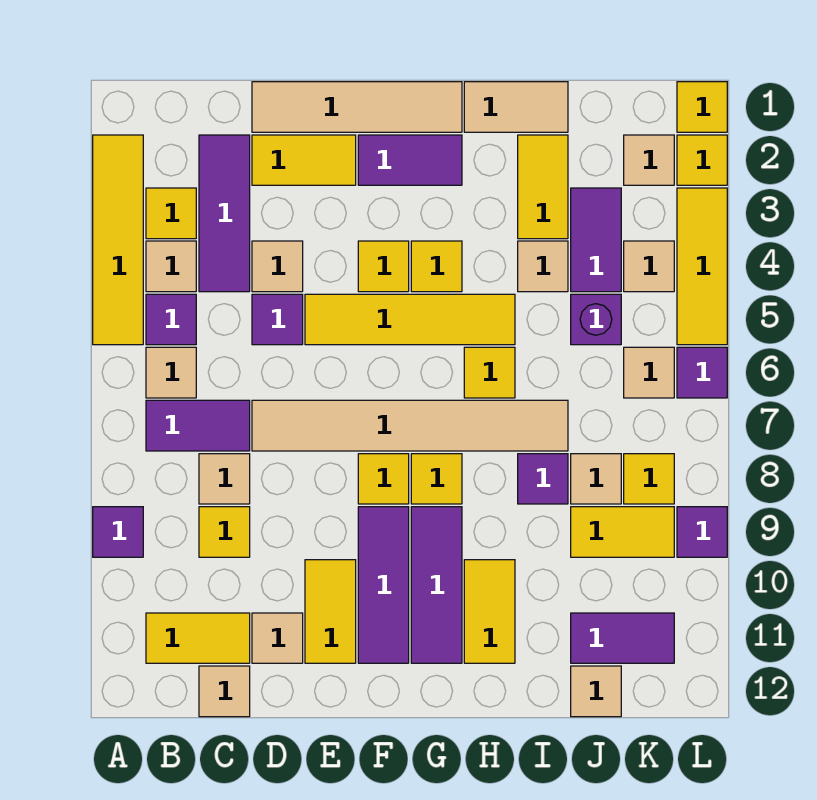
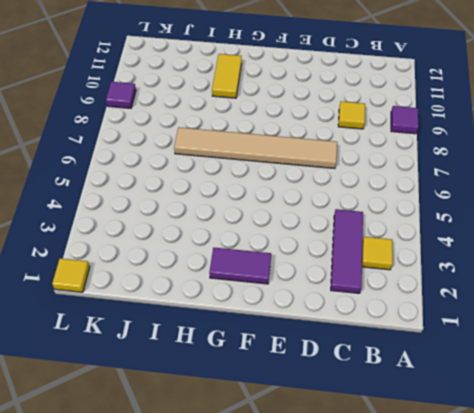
none -> yellow 1x4 tile [93,135,143,345]
none -> tan 1x1 tile [146,241,196,292]
none -> purple 1x1 tile [146,294,196,345]
none -> tan 1x1 tile [146,347,196,398]

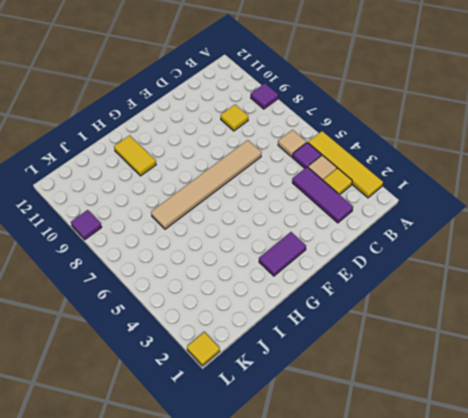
none -> purple 1x2 tile [146,400,250,451]
none -> yellow 1x2 tile [146,613,250,663]
none -> tan 1x1 tile [199,454,250,504]
none -> tan 1x1 tile [199,666,250,717]

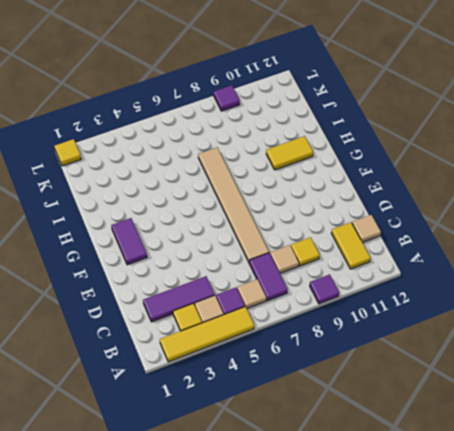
none -> tan 1x4 tile [252,82,462,132]
none -> yellow 1x2 tile [252,135,356,185]
none -> tan 1x1 tile [252,241,303,292]
none -> purple 1x1 tile [252,294,303,345]

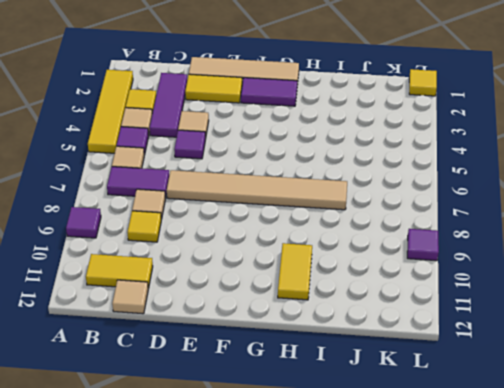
none -> tan 1x1 tile [252,613,303,663]
none -> yellow 1x4 tile [305,294,515,345]
none -> yellow 1x2 tile [305,560,356,663]
none -> yellow 1x1 tile [358,241,409,292]

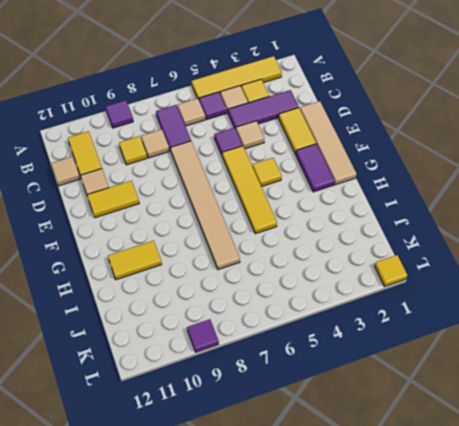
none -> yellow 1x1 tile [358,454,409,504]
none -> purple 1x3 tile [358,507,409,663]
none -> yellow 1x1 tile [411,241,462,292]
none -> yellow 1x1 tile [411,454,462,504]

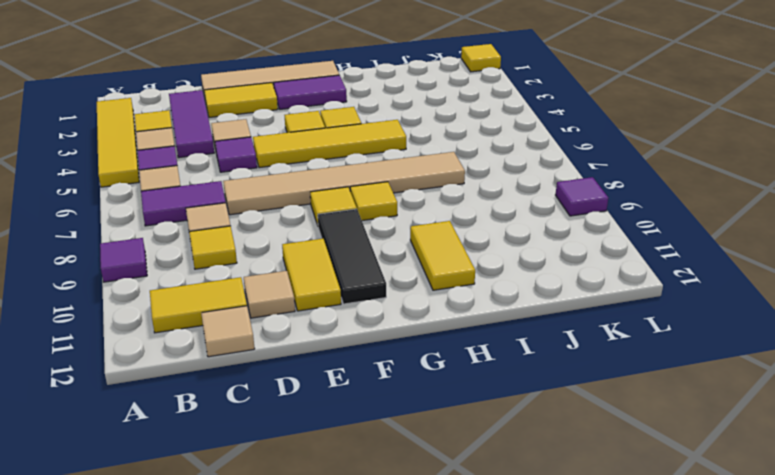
black 1x3 tile [318,209,386,304] -> purple 1x3 tile [358,507,409,663]
none -> purple 1x3 tile [411,507,462,663]
none -> tan 1x2 tile [464,82,568,132]
none -> yellow 1x1 tile [464,347,515,398]
none -> yellow 1x2 tile [518,135,568,239]

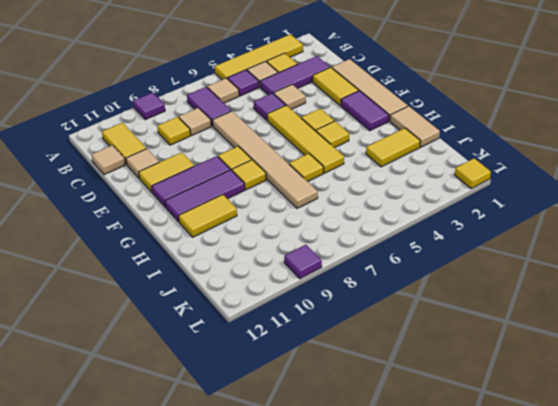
none -> tan 1x1 tile [518,241,568,292]
none -> purple 1x1 tile [518,454,568,504]
none -> purple 1x2 tile [571,188,621,292]
none -> purple 1x1 brick [571,294,621,345]

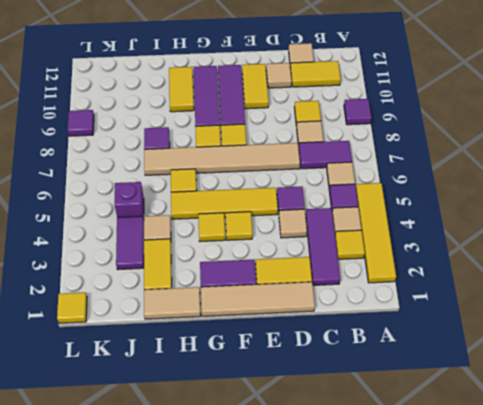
none -> tan 1x1 tile [571,454,621,504]
none -> yellow 1x2 tile [571,507,674,557]
none -> purple 1x2 tile [571,613,674,663]
none -> tan 1x1 tile [571,666,621,717]

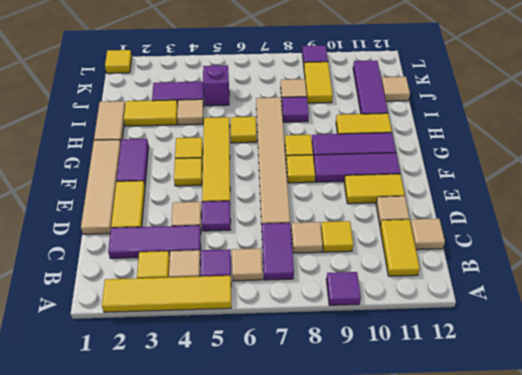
purple 1x3 tile [353,61,388,114] -> purple 1x2 tile [571,613,674,663]
none -> tan 1x1 tile [624,135,674,185]
none -> tan 1x1 tile [624,241,674,292]
none -> tan 1x1 tile [624,347,674,398]
none -> yellow 1x1 tile [624,454,674,504]

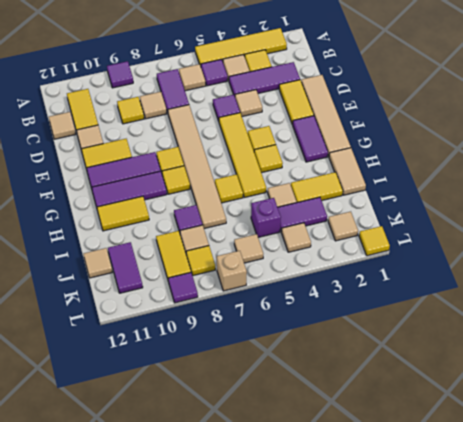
tan 1x1 brick [217,251,247,291] -> none
none -> yellow 1x1 tile [677,135,727,185]
none -> yellow 1x3 tile [677,188,727,345]
none -> purple 1x1 tile [677,347,727,398]

